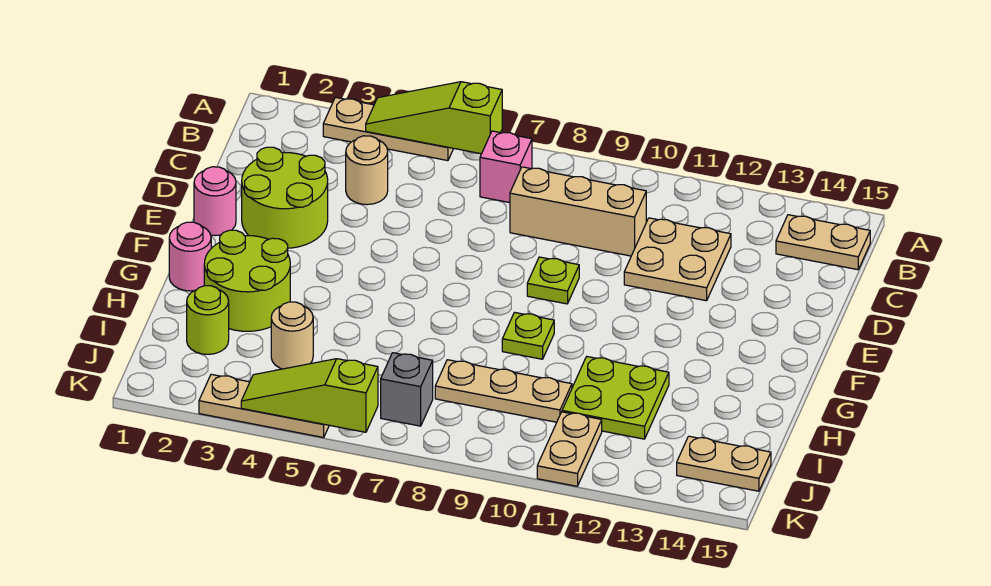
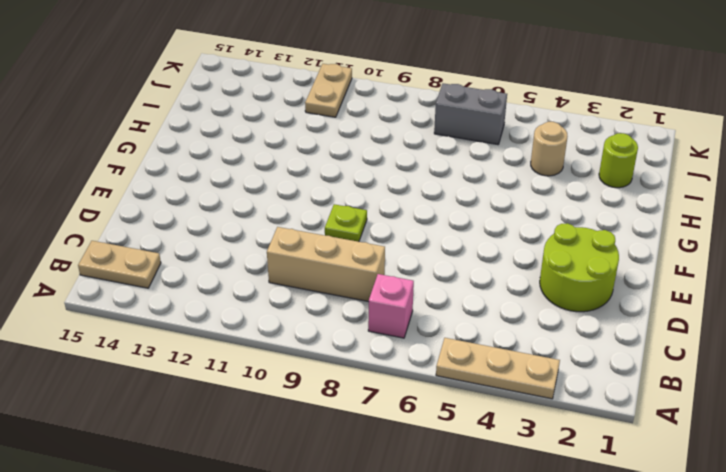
grey 1x2 brick [434,83,507,145] -> grey 1x1 brick [381,353,433,426]
none -> tan 1x1 round brick [346,136,388,205]
none -> tan 2x2 plate [624,218,731,301]
none -> pink 1x1 round brick [194,167,236,236]

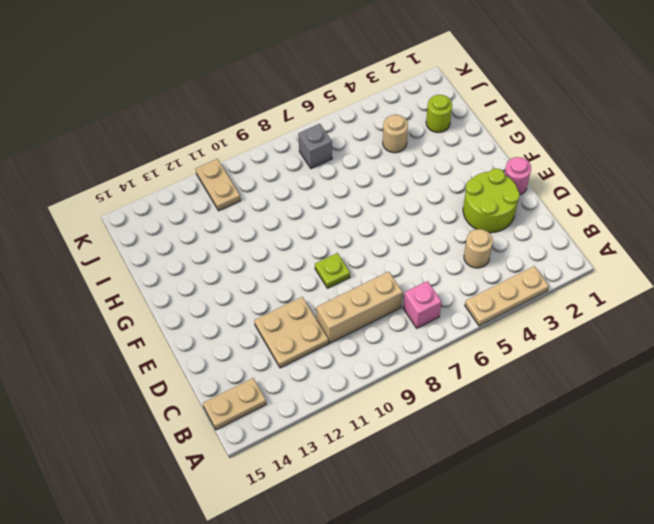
none -> pink 1x1 round brick [169,222,211,291]
none -> lime 2x2 round brick [204,230,290,331]
none -> lime 1x1 plate [502,312,554,359]

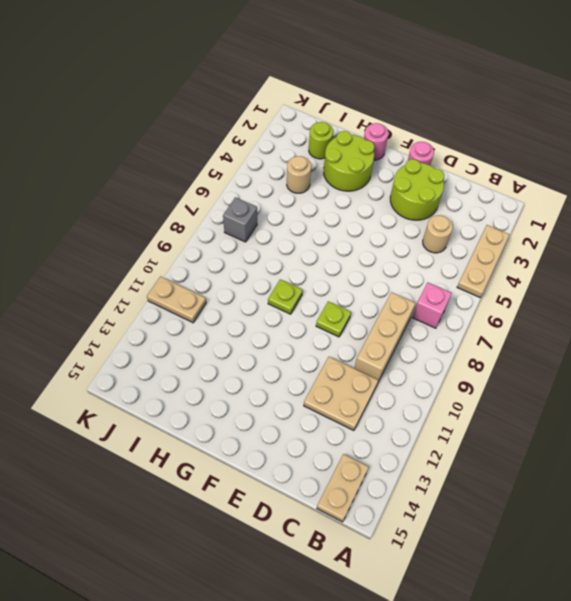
none -> lime 2x2 plate [562,357,669,439]
none -> tan 1x3 plate [435,360,572,422]
none -> tan 1x2 plate [677,436,771,491]

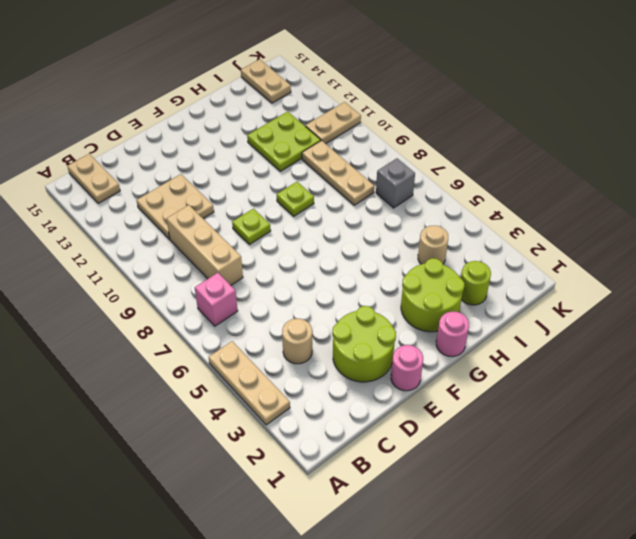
none -> tan 1x3 plate [199,374,329,438]
none -> lime 1x3 slope [366,82,502,154]
none -> lime 1x3 slope [241,359,378,432]

